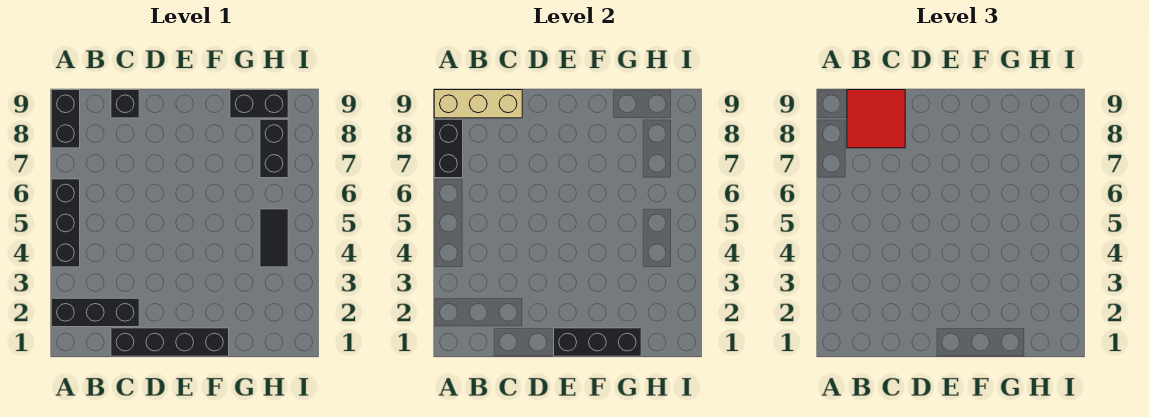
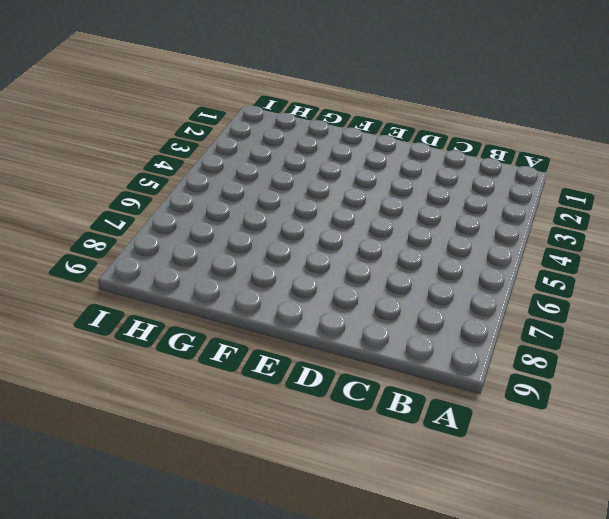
none -> black 1x3 brick [51,298,139,327]
none -> black 1x3 brick [51,179,80,267]
none -> black 1x2 brick [51,90,80,148]

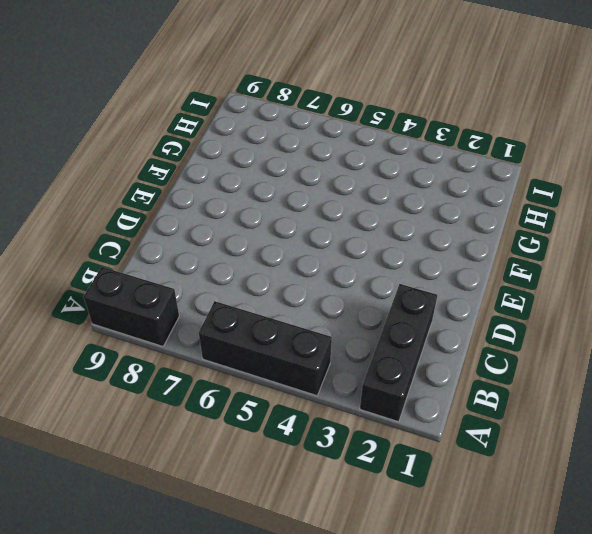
none -> black 1x4 brick [111,328,229,356]
none -> black 1x1 brick [111,90,139,118]
none -> black 1x2 brick [230,90,288,118]

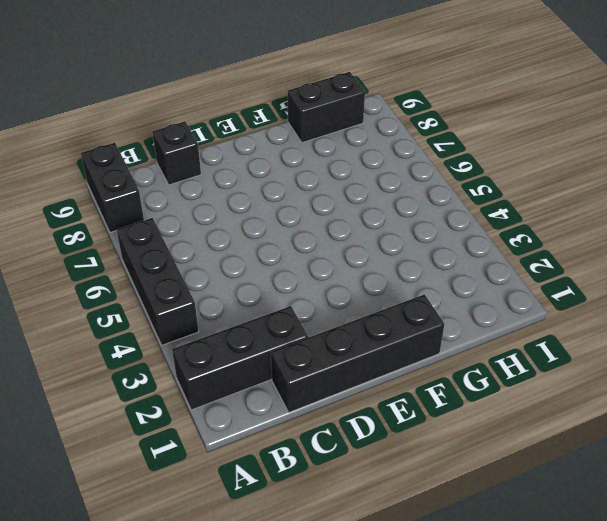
none -> black 1x2 tile [260,209,288,267]
none -> black 1x2 brick [260,119,288,178]
none -> black 1x2 brick [434,119,463,178]

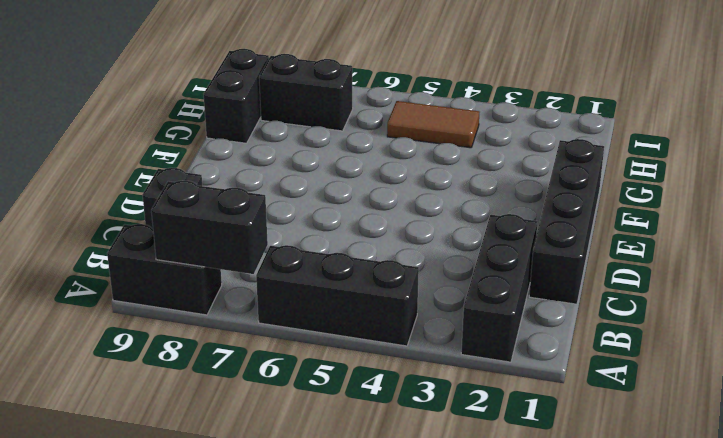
brown 1x2 tile [387,101,479,148] -> black 1x2 tile [260,209,288,267]
none -> tan 1x3 brick [434,90,522,118]
none -> black 1x3 brick [554,328,641,356]
none -> red 2x2 tile [847,90,905,148]

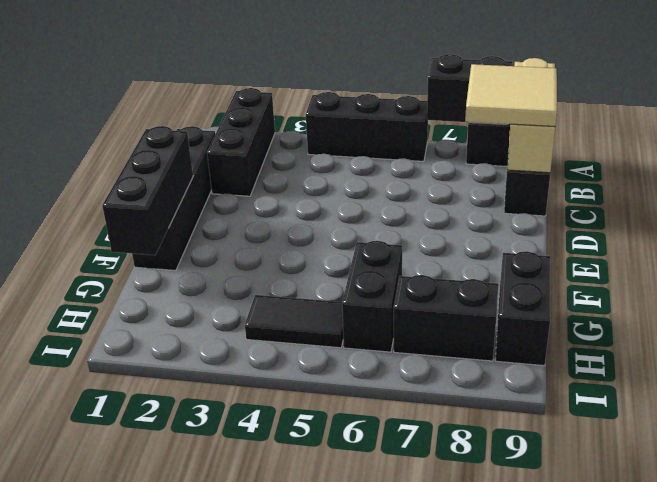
tan 2x2 tile [465,64,557,127] -> red 2x2 tile [847,90,905,148]
black 1x2 brick [342,241,402,352] -> none

